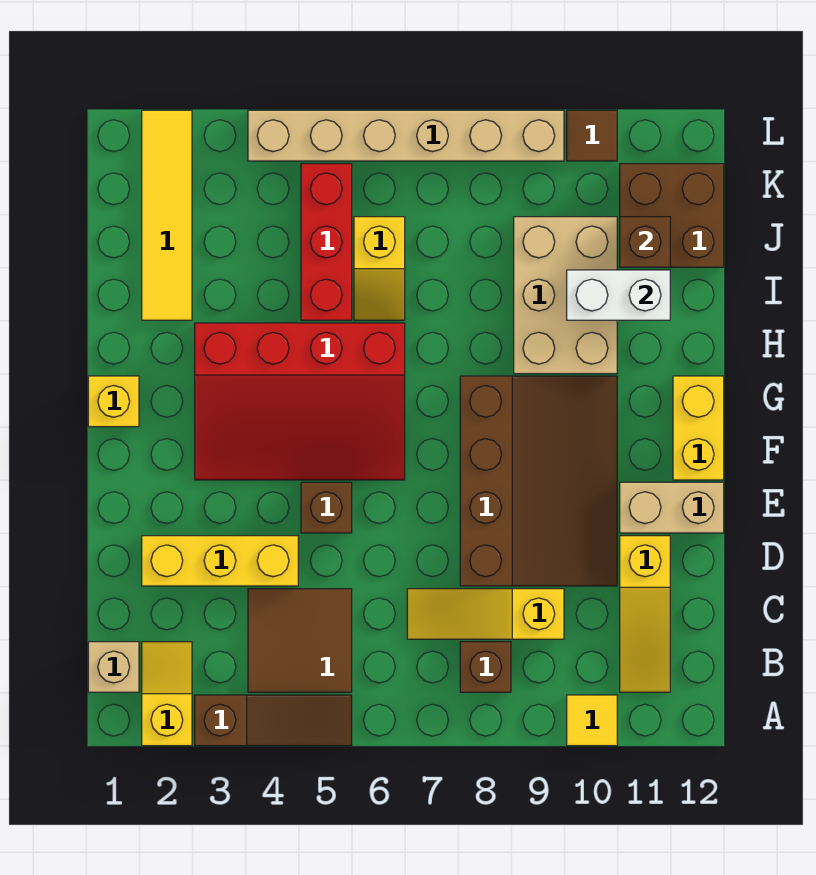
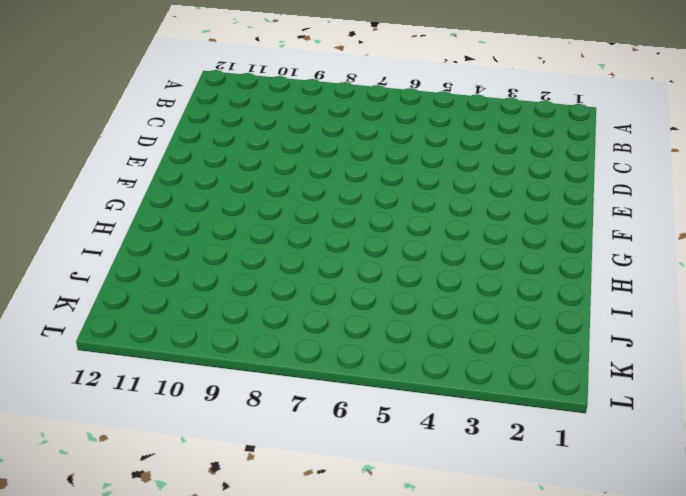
none -> yellow 1x2 slope [142,642,192,746]
none -> brown 1x3 slope [195,695,352,746]
none -> yellow 1x1 tile [567,695,617,746]

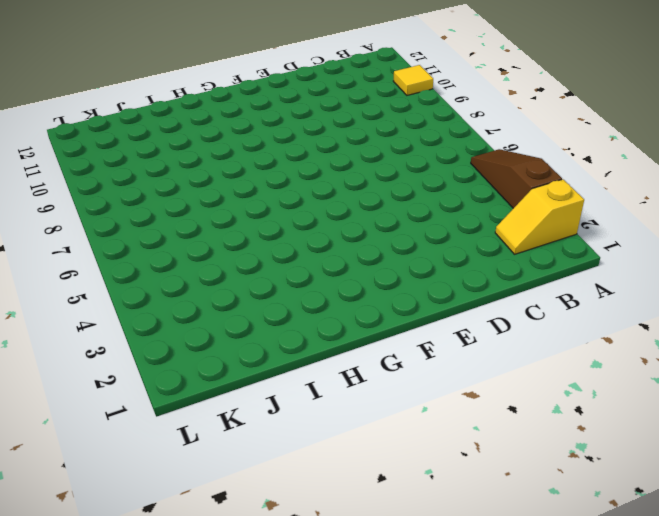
none -> tan 1x1 brick [88,642,139,692]
none -> brown 2x2 tile [248,589,352,692]
none -> brown 1x1 brick [460,642,511,692]

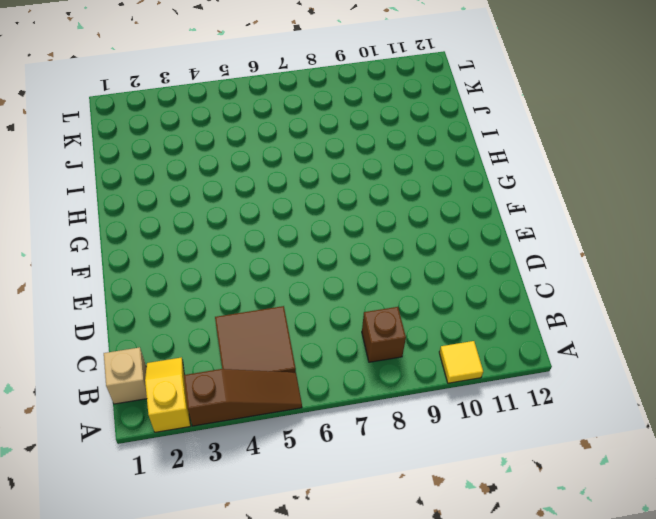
none -> yellow 1x3 slope [620,536,670,692]
none -> yellow 1x3 slope [407,589,564,639]
none -> yellow 1x3 brick [142,536,298,586]

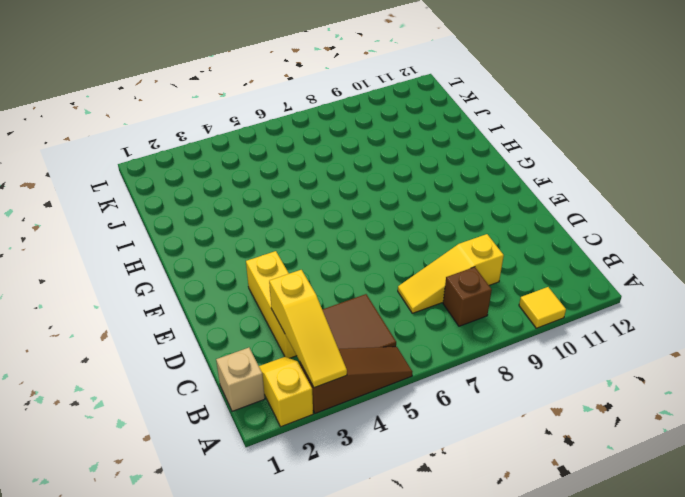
yellow 1x3 slope [269,270,347,388] -> yellow 1x3 slope moved to [620,536,670,692]
yellow 1x3 brick [246,251,297,358] -> yellow 1x3 brick turned to [142,536,298,586]
none -> brown 3x4 slope [460,376,617,586]
none -> brown 1x1 brick [301,482,352,533]
none -> tan 1x2 brick [620,482,724,533]

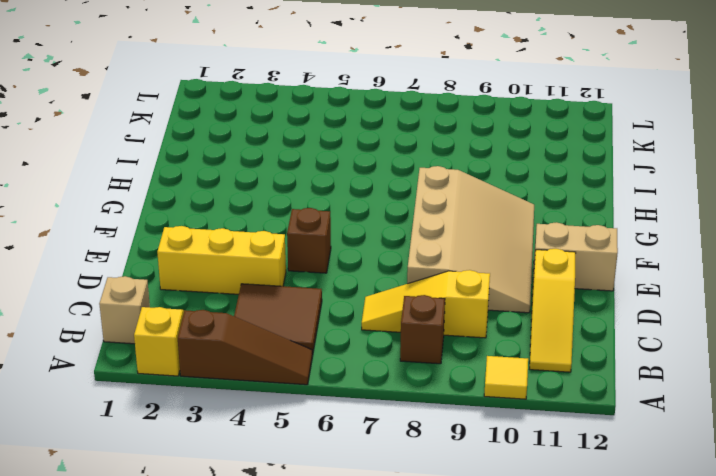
tan 3x4 slope [407,166,534,313] -> brown 3x4 slope [460,376,617,586]
none -> red 3x4 slope [195,323,405,480]
none -> yellow 1x2 brick [673,376,724,480]
none -> yellow 1x1 brick [88,376,139,427]

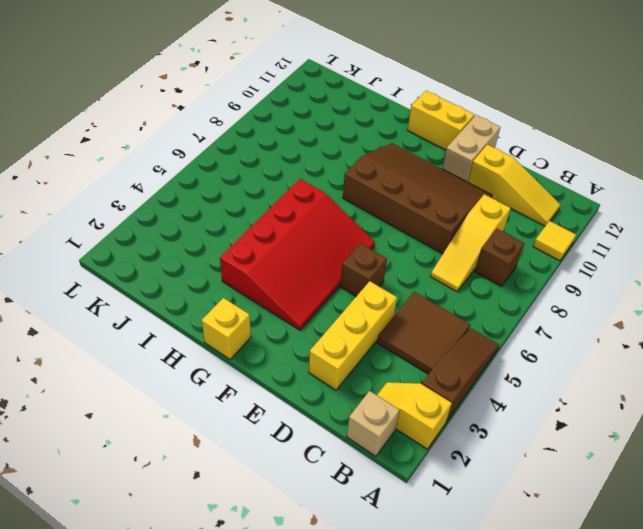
none -> tan 2x3 brick [514,217,617,374]
none -> yellow 1x4 tile [142,110,192,320]
none -> red 1x3 brick [301,164,352,320]

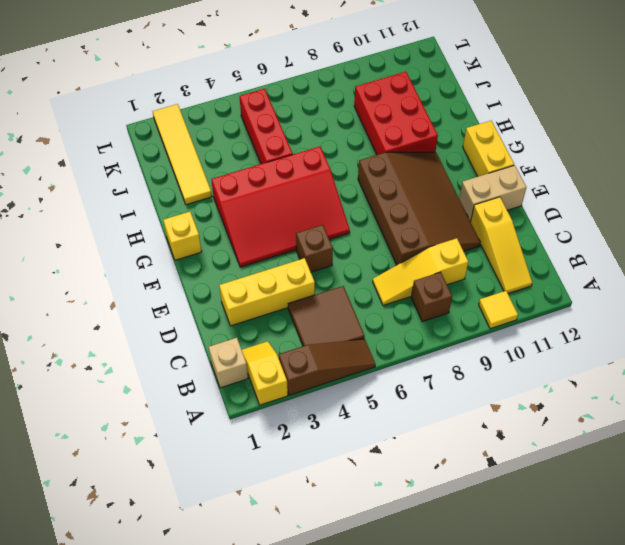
red 2x3 brick [354,72,438,155] -> tan 2x3 brick [514,217,617,374]
none -> yellow 1x2 slope [354,217,405,320]
none -> brown 2x2 brick [620,164,724,267]
none -> tan 1x6 brick [248,110,564,161]

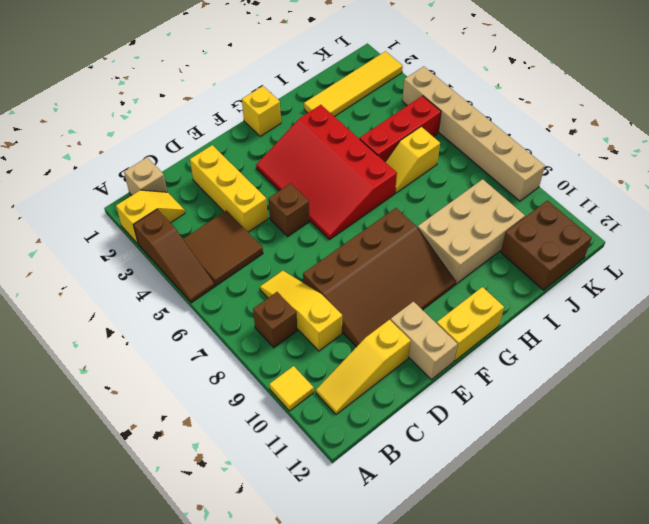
none -> brown 1x1 tile [567,110,617,161]
none -> white 1x2 brick [567,270,670,320]
none -> brown 1x1 brick [620,217,670,267]

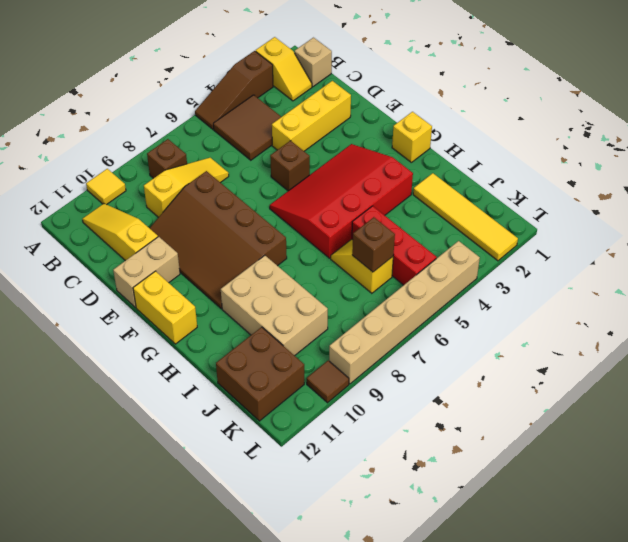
brown 1x1 brick [352,217,395,272] -> brown 1x1 brick moved to [620,217,670,267]
none -> white 1x2 brick [567,270,670,320]

